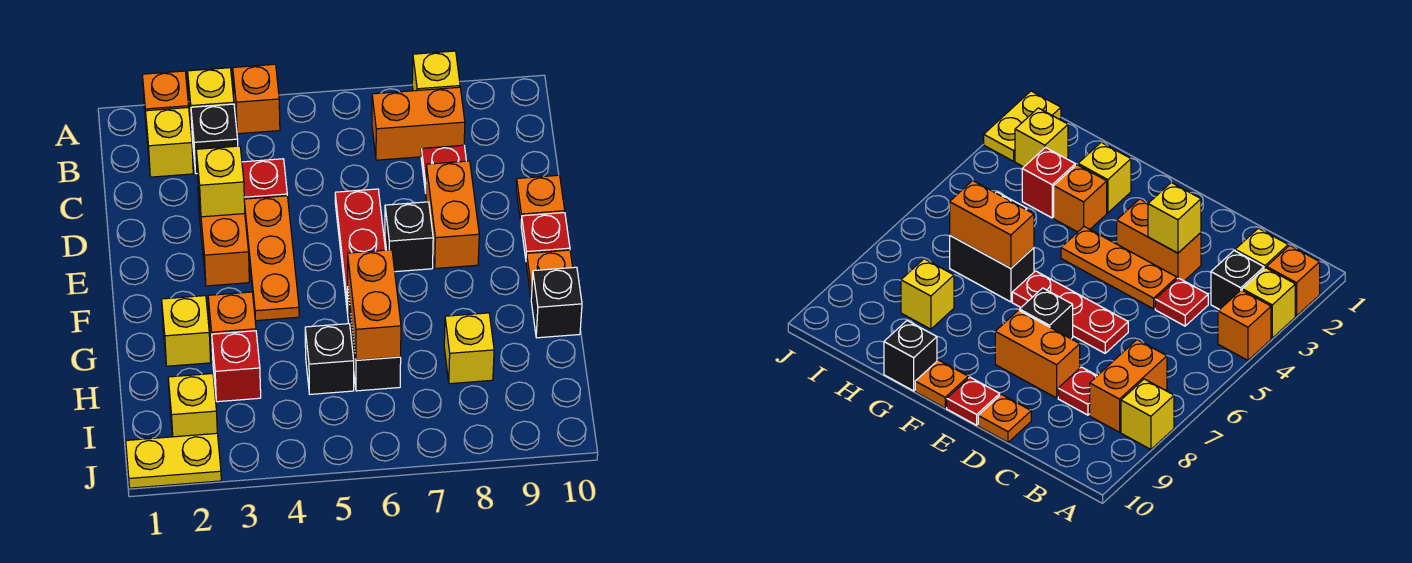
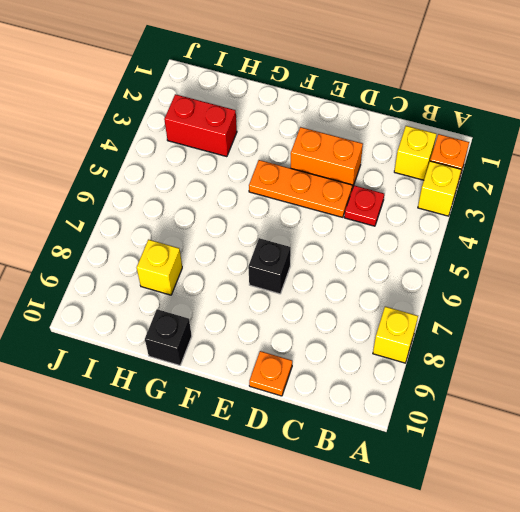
red 1x2 brick [164,94,237,157] -> red 1x1 brick [212,331,261,402]
none -> orange 1x1 brick [233,64,280,134]
none -> black 1x1 brick [191,104,238,174]
none -> orange 1x2 brick [372,87,465,160]

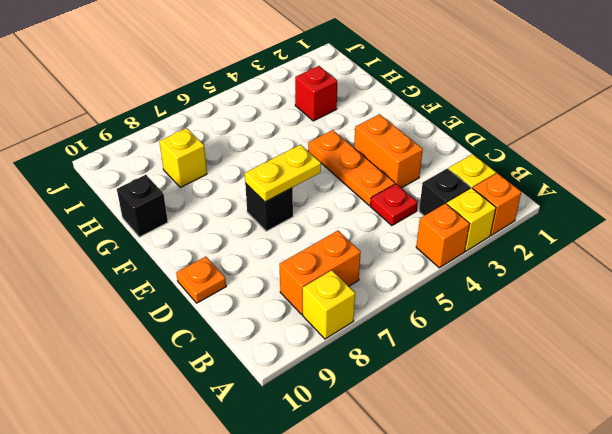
yellow 1x2 plate [245,145,321,202] -> yellow 1x2 plate moved to [126,433,221,488]
none -> red 1x1 plate [421,145,466,193]
none -> red 1x3 plate [335,189,385,313]
none -> orange 1x2 brick [426,161,479,269]

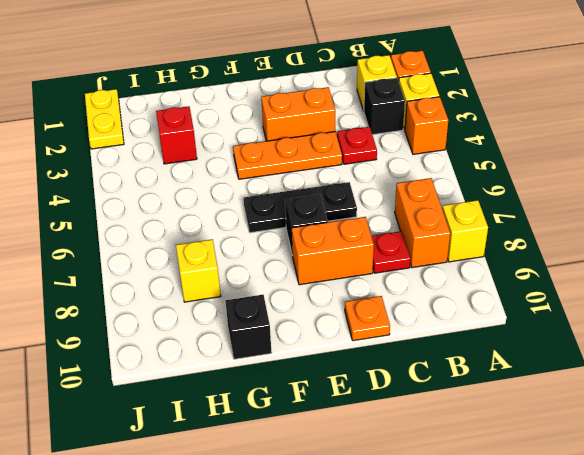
black 1x3 plate [244,182,357,233] -> red 1x3 plate [335,189,385,313]
none -> red 1x1 plate [521,213,570,258]
none -> orange 1x1 plate [526,250,573,298]
none -> yellow 1x1 brick [162,296,211,366]

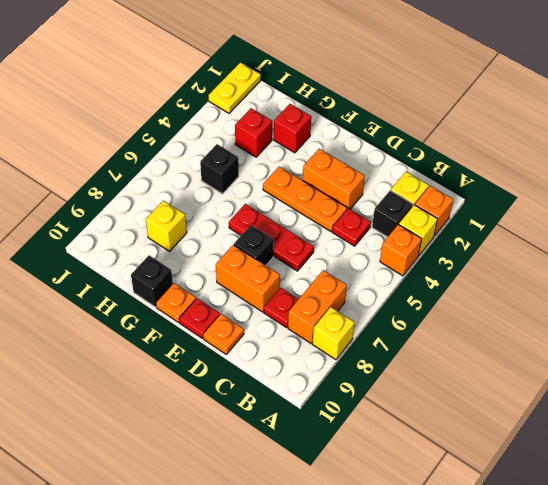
red 1x1 brick [274,104,311,153] -> yellow 1x1 brick [162,296,211,366]
none -> orange 1x1 brick [208,292,256,359]
none -> black 1x2 brick [347,293,401,391]
none -> yellow 1x1 brick [168,374,217,437]

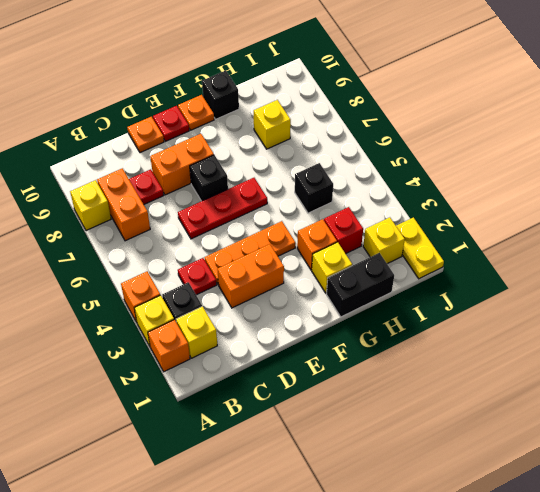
black 1x2 brick [327,253,394,317] -> black 1x2 brick moved to [347,293,401,391]
none -> yellow 1x1 brick [196,146,245,217]
none -> orange 1x2 brick [348,250,401,360]

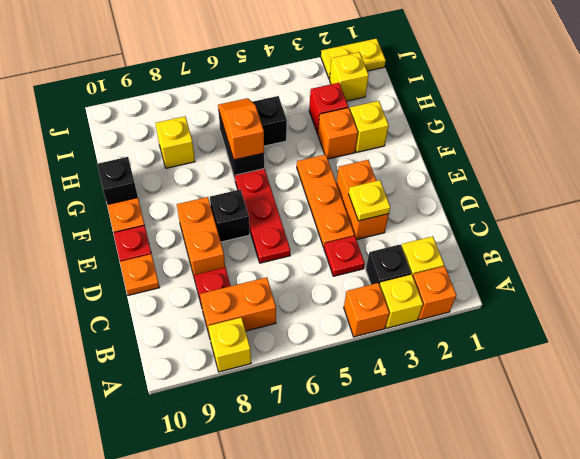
yellow 1x1 plate [349,180,390,221] -> yellow 1x1 brick [196,146,245,217]
orange 1x2 slope [218,98,264,160] -> orange 1x2 brick [348,250,401,360]

